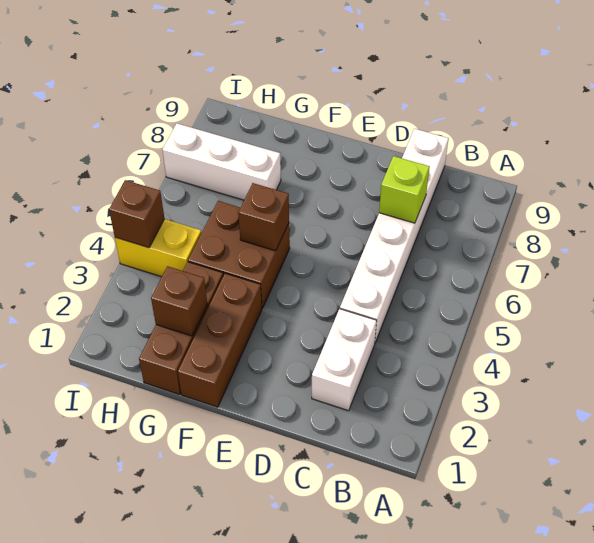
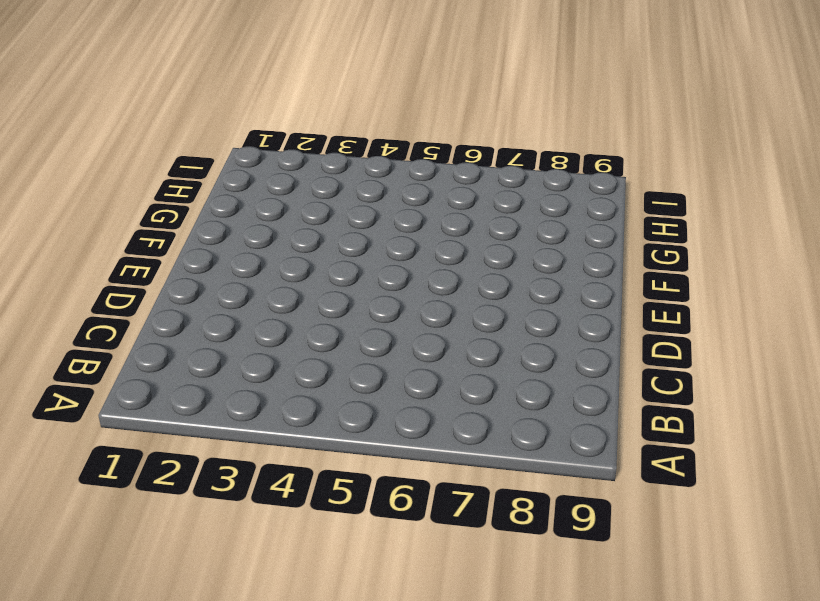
none -> white 1x2 brick [312,309,377,411]
none -> white 1x6 brick [340,129,449,342]

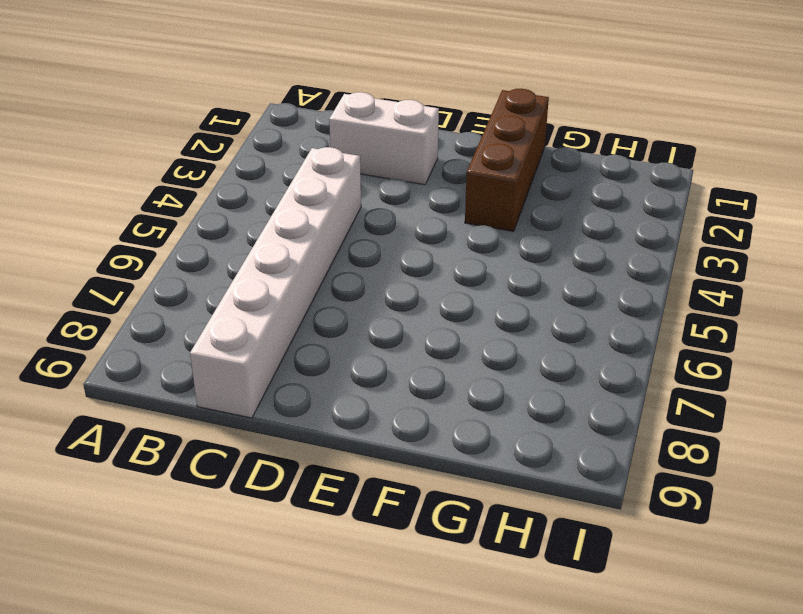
white 1x2 brick [329,92,439,185] -> white 1x2 brick turned to [312,309,377,411]
none -> brown 2x2 brick [188,201,290,308]
none -> brown 1x3 brick [139,262,223,395]

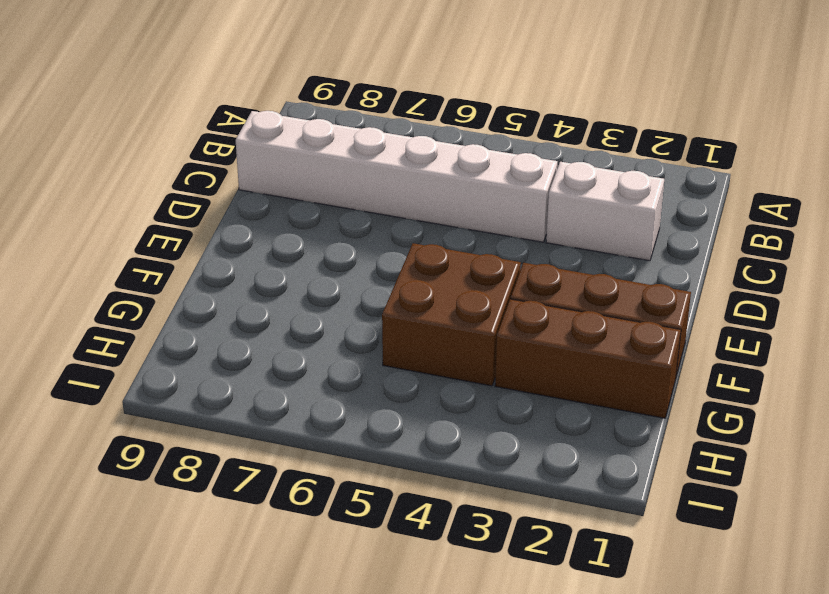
none -> white 1x3 brick [162,124,281,200]
none -> yellow 1x2 brick [115,219,201,277]

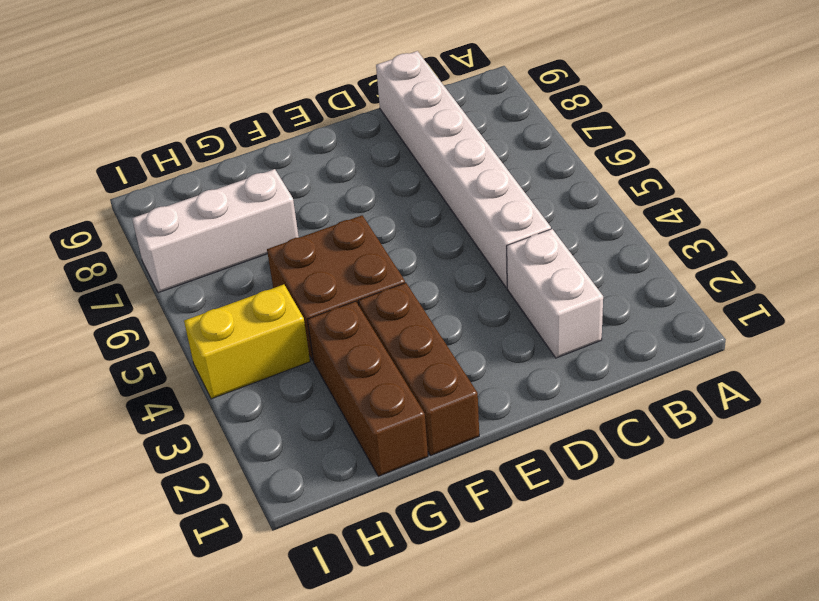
none -> lime 1x1 brick [379,156,430,223]
none -> brown 1x1 brick [238,183,289,251]

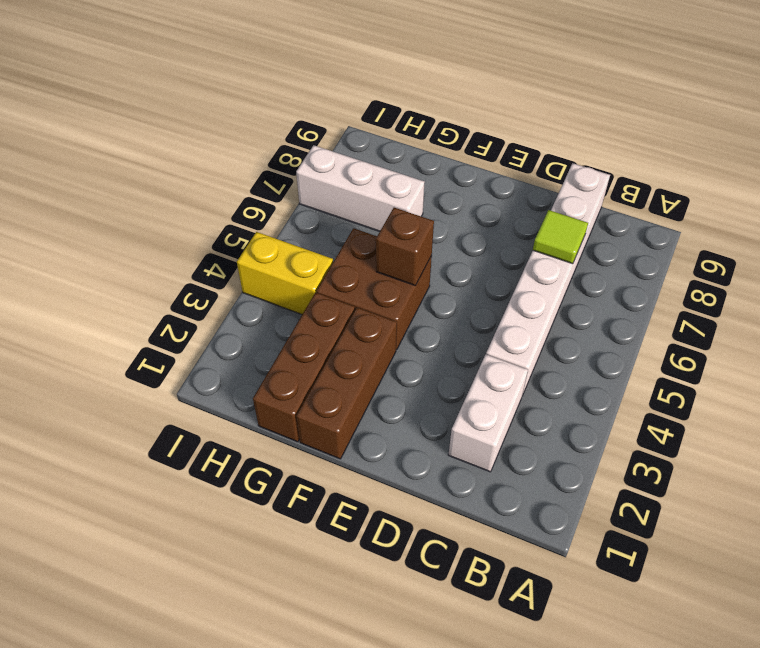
lime 1x1 tile [533,210,588,264] -> lime 1x1 brick [379,156,430,223]
none -> brown 1x1 brick [151,266,207,336]
none -> brown 1x1 brick [109,180,165,248]

